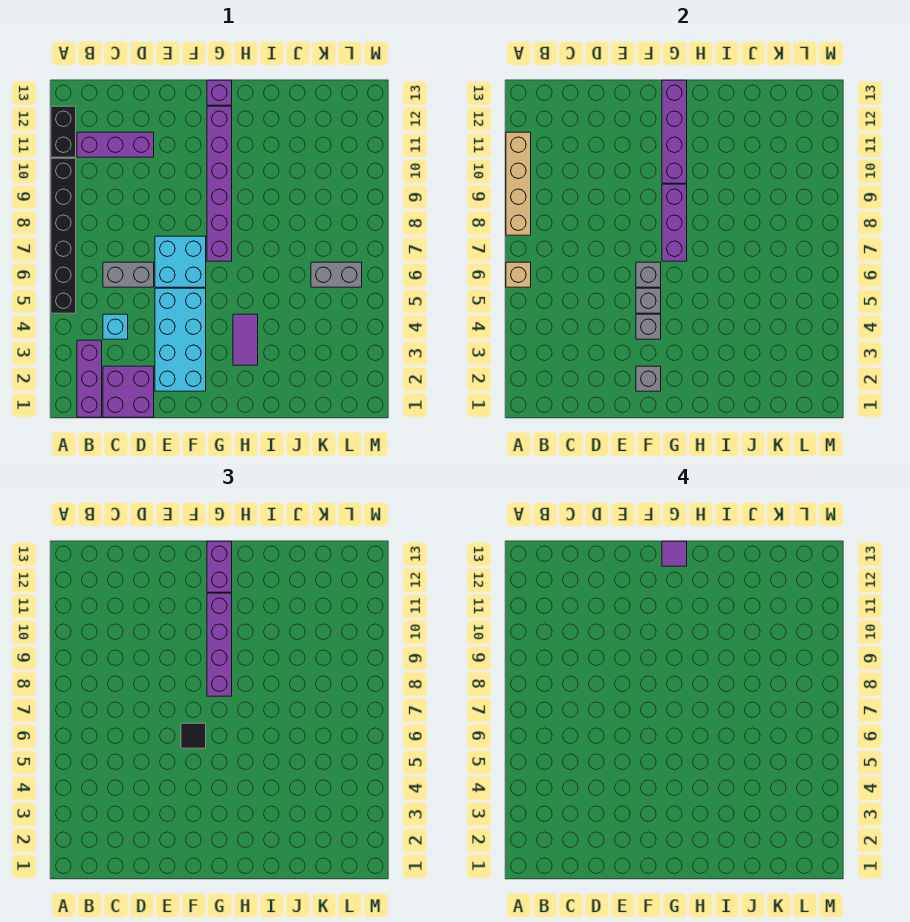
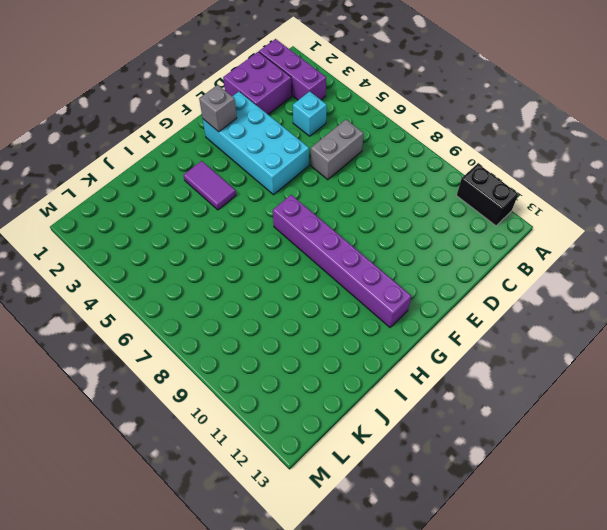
none -> black 1x6 brick [51,158,76,313]
none -> purple 1x3 brick [77,132,154,157]
none -> cyan 2x2 brick [155,236,206,287]

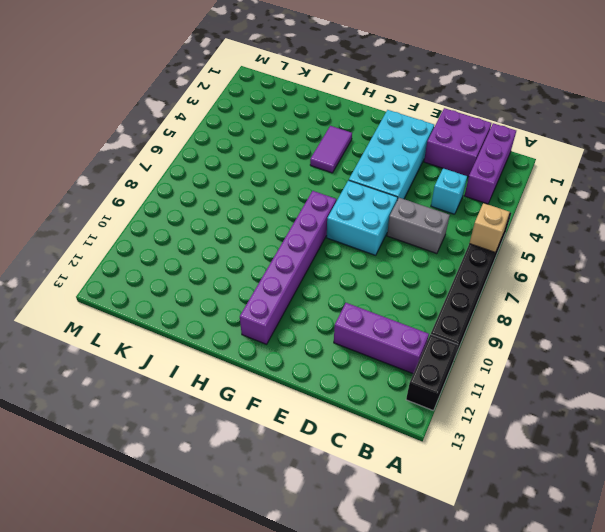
none -> purple 1x1 brick [207,80,232,105]
none -> grey 1x2 brick [311,262,362,287]
none -> tan 1x4 brick [506,132,531,235]

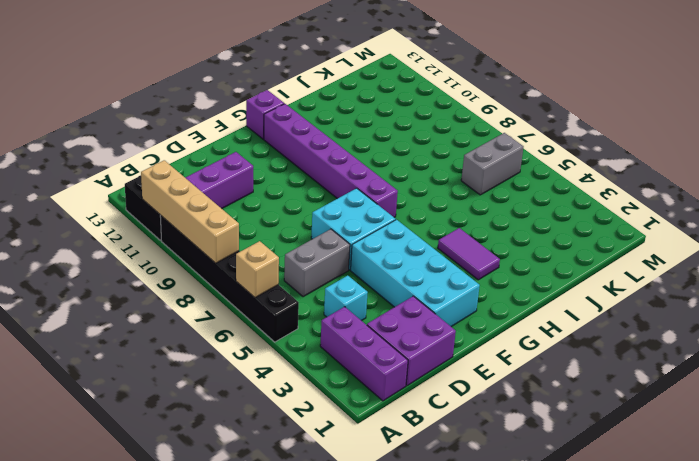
none -> grey 1x1 brick [636,366,661,391]
none -> grey 1x1 brick [636,314,661,339]
none -> grey 1x1 brick [636,288,661,313]

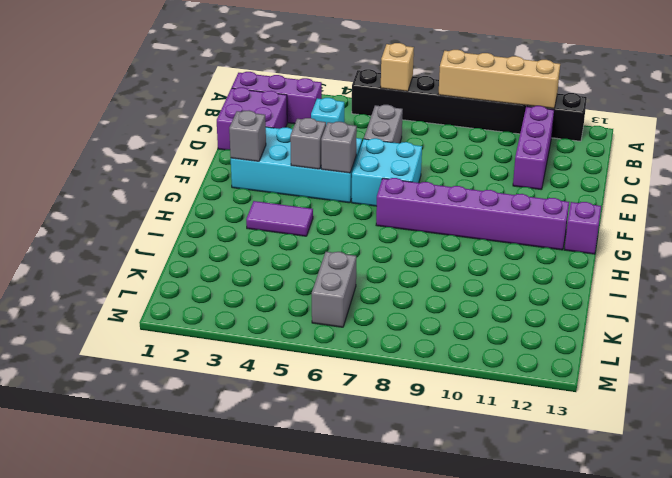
none -> grey 1x1 brick [636,262,661,287]
none -> purple 1x3 brick [662,184,687,261]
none -> purple 1x4 brick [662,80,687,183]

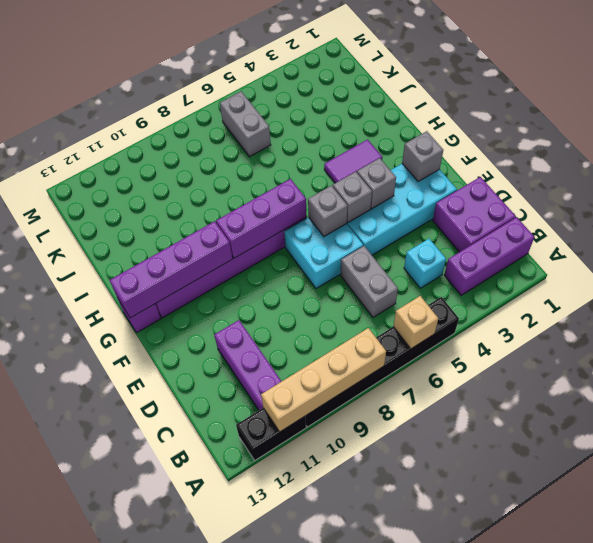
none -> black 1x1 tile [181,723,206,748]
none -> purple 1x4 brick [207,593,232,696]
none -> purple 1x2 brick [207,541,232,592]

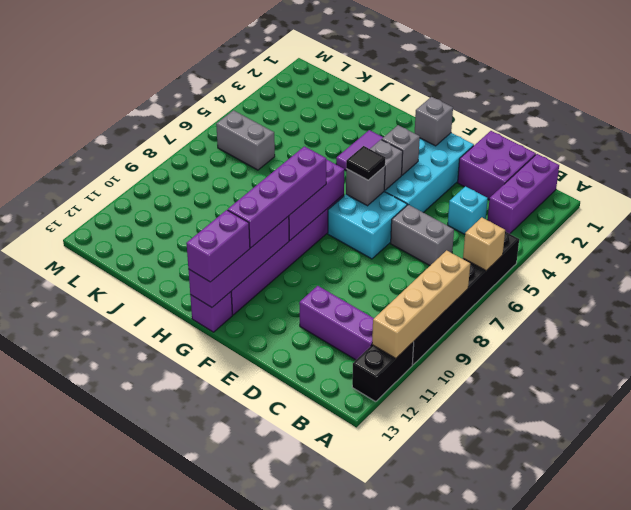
none -> purple 1x1 tile [662,541,687,566]

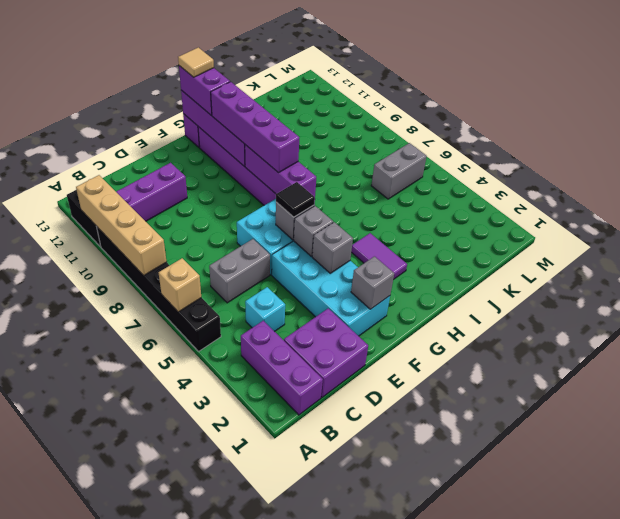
tan 1x1 tile [178,47,214,77] -> purple 1x1 tile [662,541,687,566]

